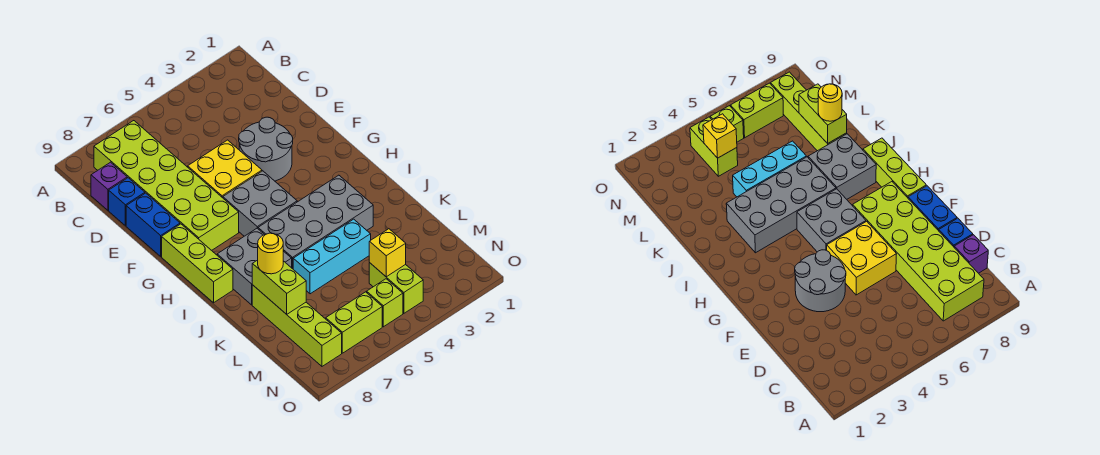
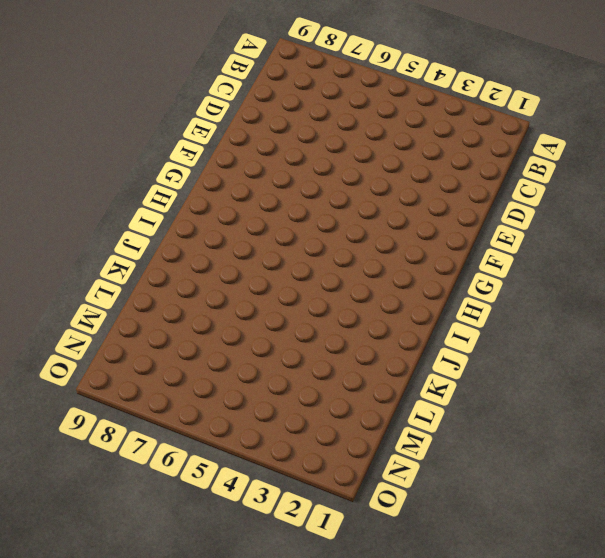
none -> lime 2x6 brick [94,121,239,250]
none -> purple 1x1 brick [91,162,127,210]
none -> blue 1x1 brick [109,178,145,226]

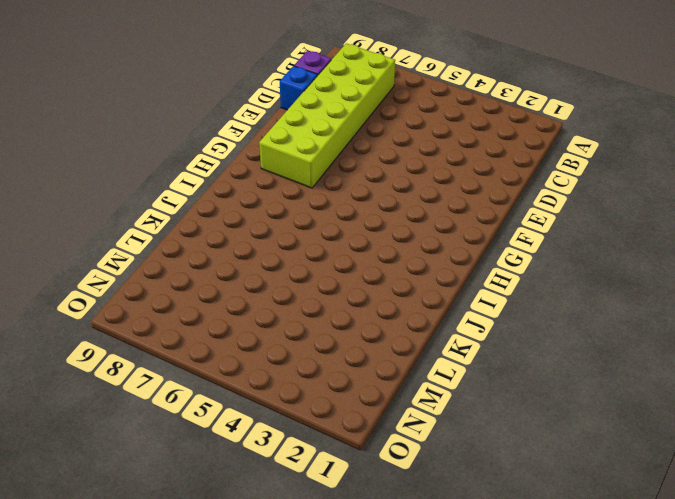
none -> grey 2x2 round brick [239,117,293,181]
none -> yellow 2x2 brick [188,140,262,198]
none -> blue 1x2 brick [126,193,180,256]

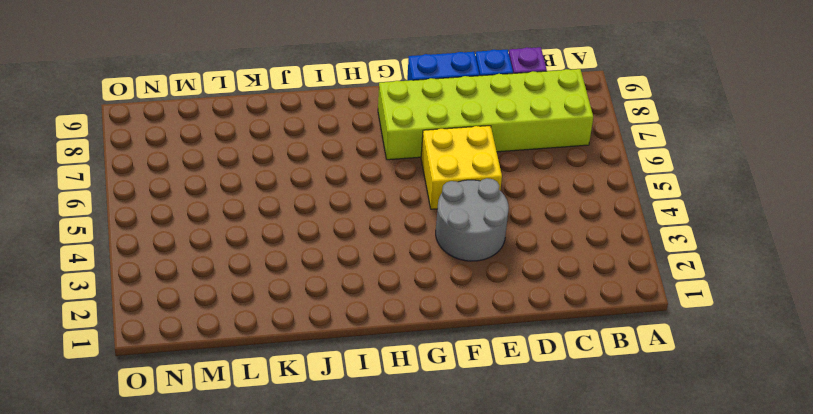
none -> grey 2x2 brick [223,171,297,236]
none -> lime 1x3 brick [162,224,233,303]
none -> grey 2x4 brick [258,175,373,269]

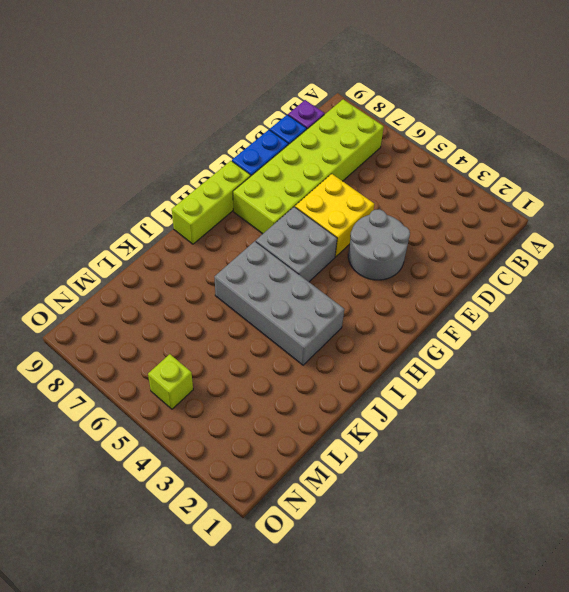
none -> grey 2x2 brick [217,228,292,305]
none -> cyan 1x3 brick [293,219,371,294]
none -> lime 1x4 brick [252,285,342,366]

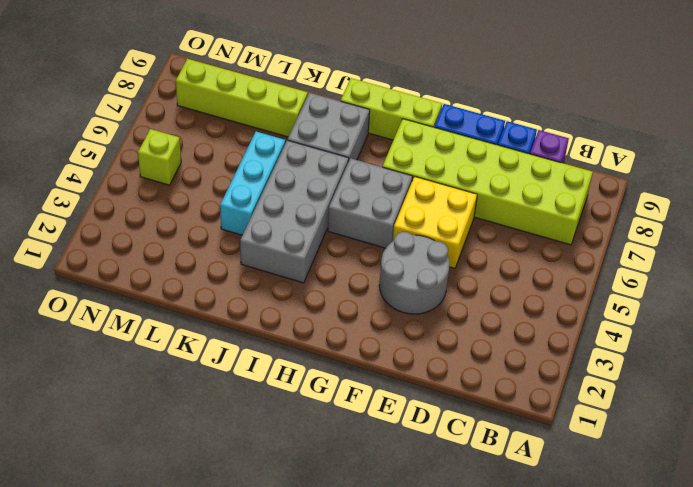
none -> lime 1x2 brick [369,263,423,313]
none -> lime 1x2 brick [326,292,382,353]
none -> lime 1x2 brick [252,260,306,314]

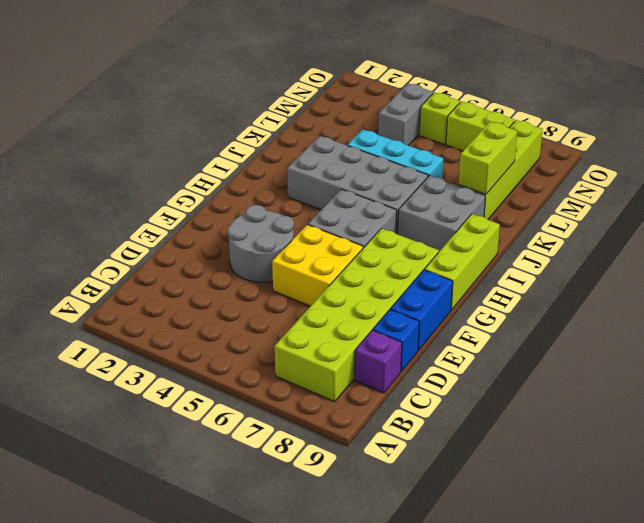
grey 1x2 brick [378,83,433,146] -> lime 1x2 brick [369,263,423,313]
none -> yellow 1x1 brick [369,229,406,277]
none -> yellow 1x1 round brick [258,233,283,274]

